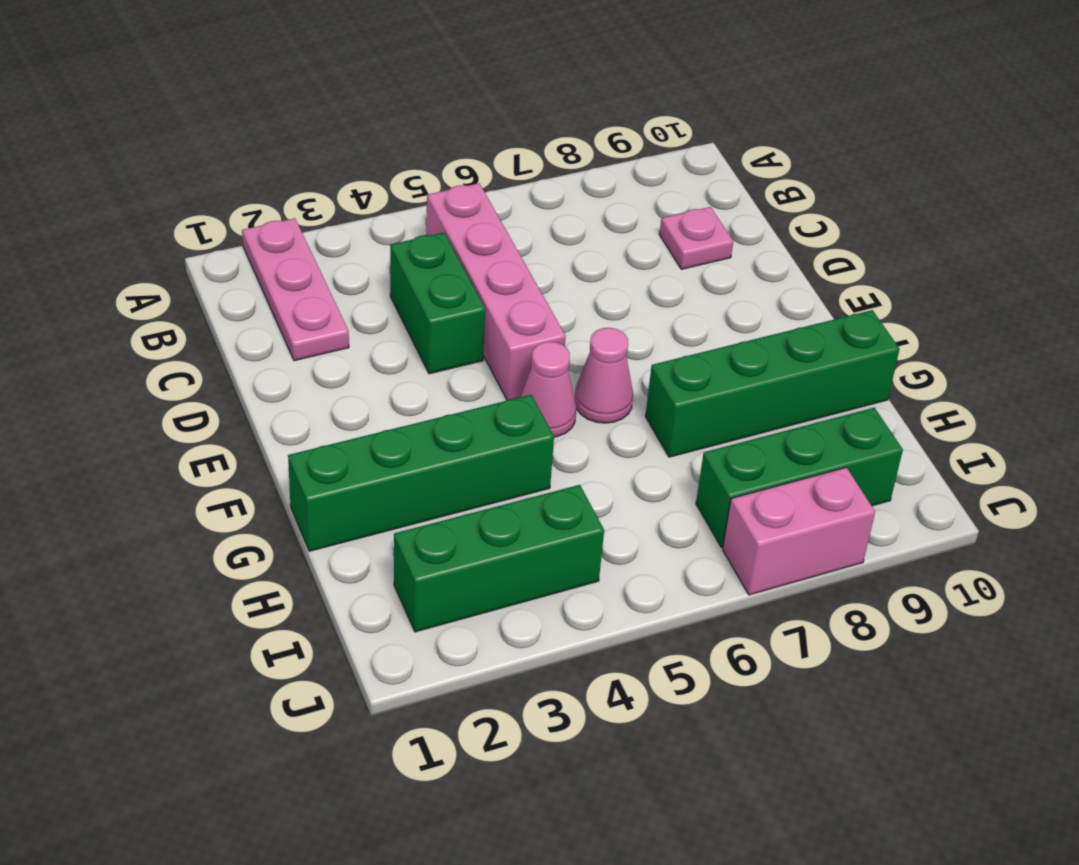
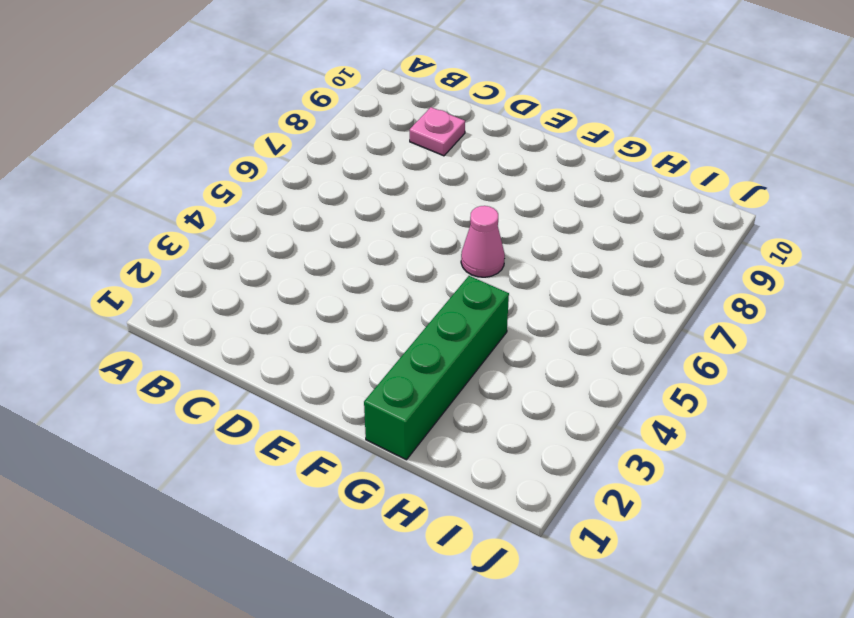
none -> pink 1x3 plate [242,218,349,361]
none -> pink 1x4 brick [426,183,566,400]

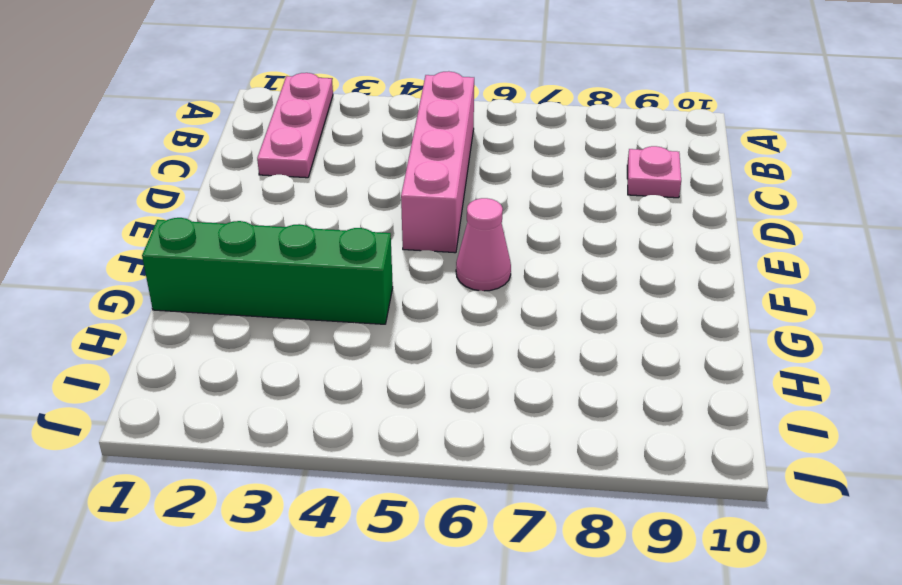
none -> green 1x2 brick [390,233,485,374]
none -> pink 1x1 cone [520,342,576,437]

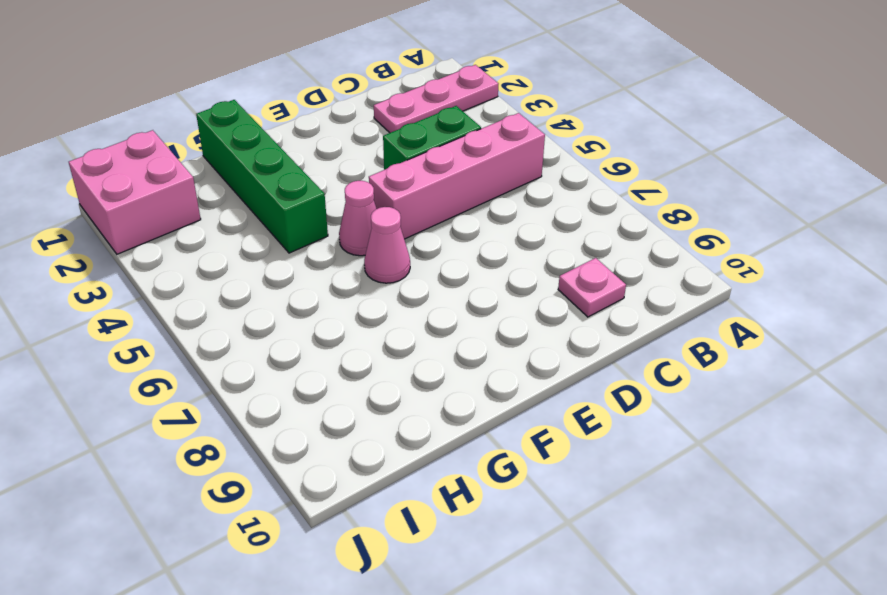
pink 2x2 brick [69,130,201,254] -> green 1x3 brick [394,485,604,632]
none -> green 1x4 brick [645,310,900,457]
none -> green 1x3 brick [696,408,903,547]

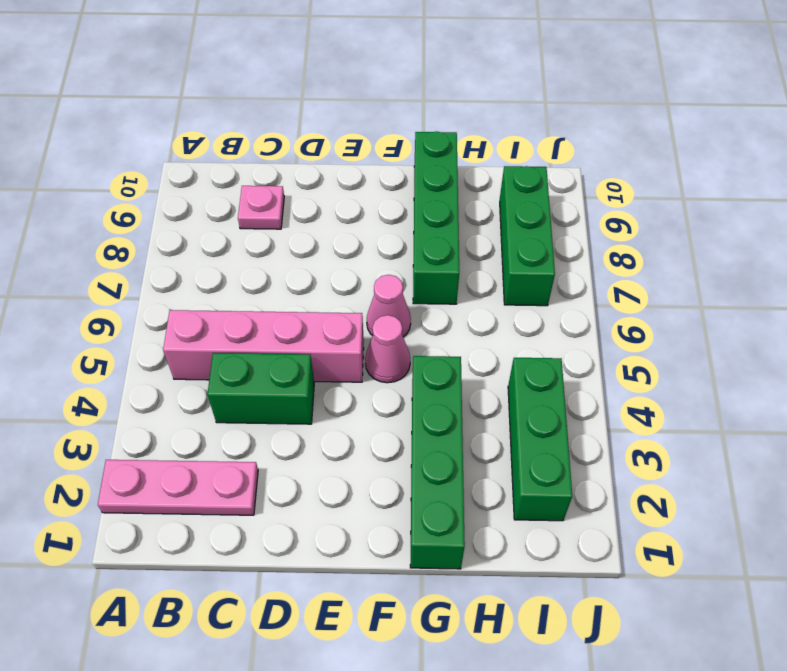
none -> pink 1x2 brick [723,467,875,595]

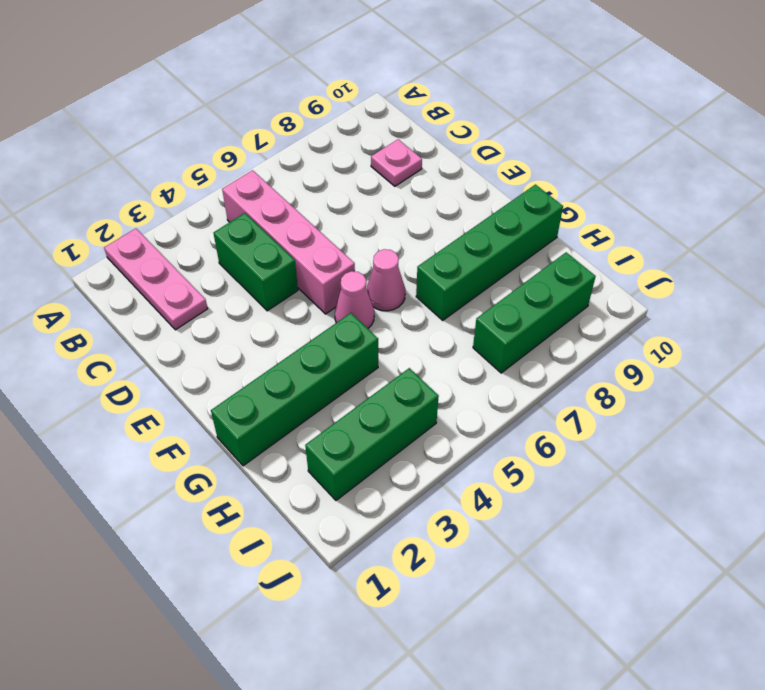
none -> pink 1x2 brick [723,467,875,595]

